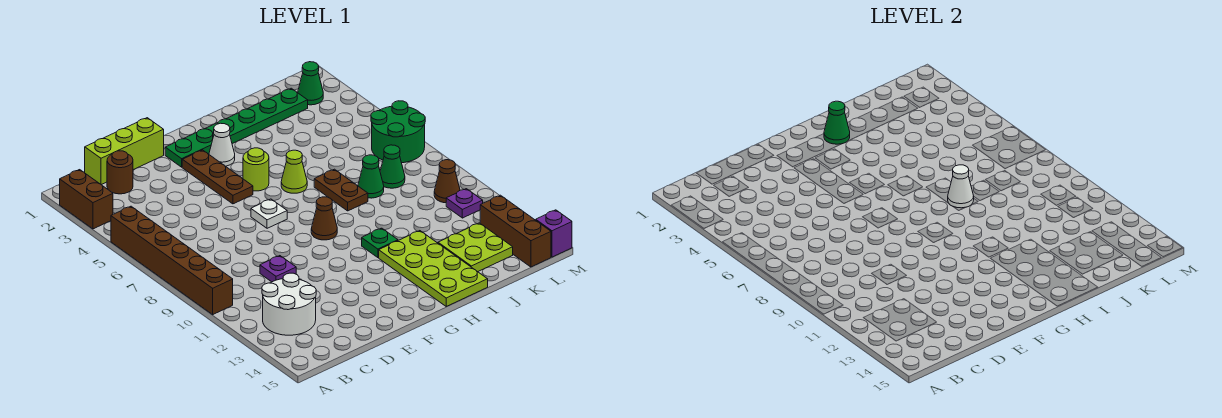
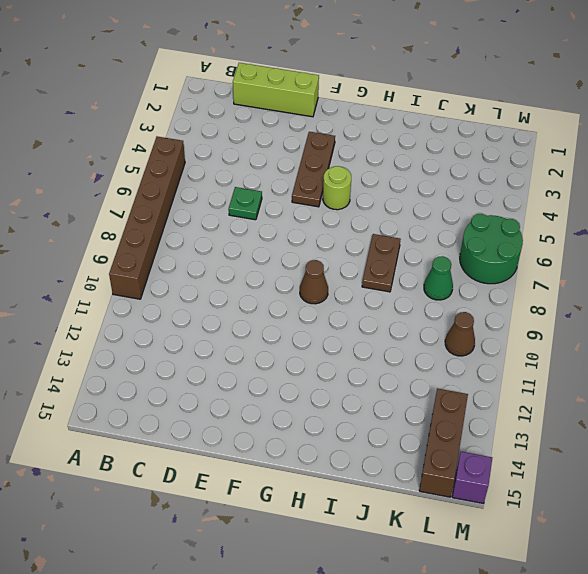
green 1x1 plate [229,187,262,220] -> green 1x1 plate moved to [362,228,398,258]
none -> brown 1x2 brick [60,170,113,229]
none -> white 2x2 round brick [262,273,316,335]
none -> brown 1x1 round brick [107,151,133,194]

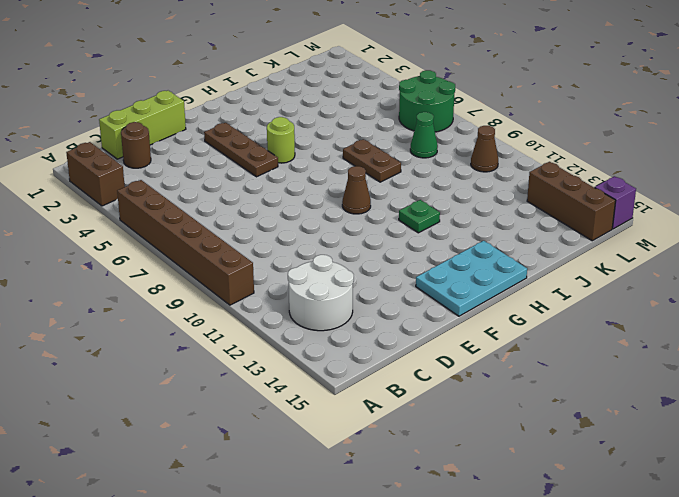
cyan 2x3 plate [416,241,527,316] -> lime 2x4 plate [379,231,488,306]
none -> purple 1x1 plate [260,256,296,282]
none -> green 1x6 plate [165,88,308,167]
none -> white 1x1 plate [251,199,287,228]

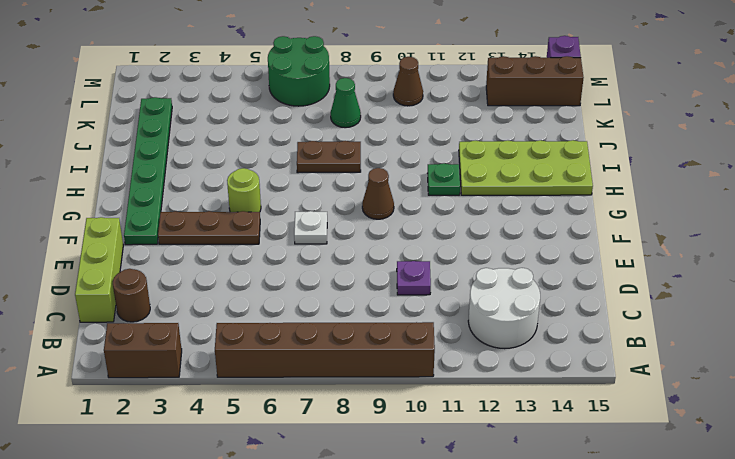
none -> white 1x1 cone [209,123,235,166]
none -> lime 1x1 cone [281,150,307,193]
none -> green 1x1 cone [358,155,384,198]

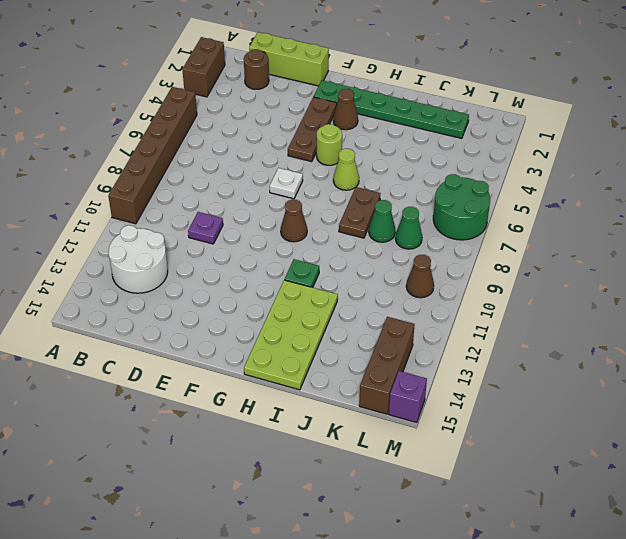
brown 1x1 cone [333,89,358,130] -> white 1x1 cone [209,123,235,166]
none -> lime 2x2 plate [438,223,513,272]
none -> green 1x1 cone [298,62,323,105]
none -> purple 1x1 plate [446,189,483,218]

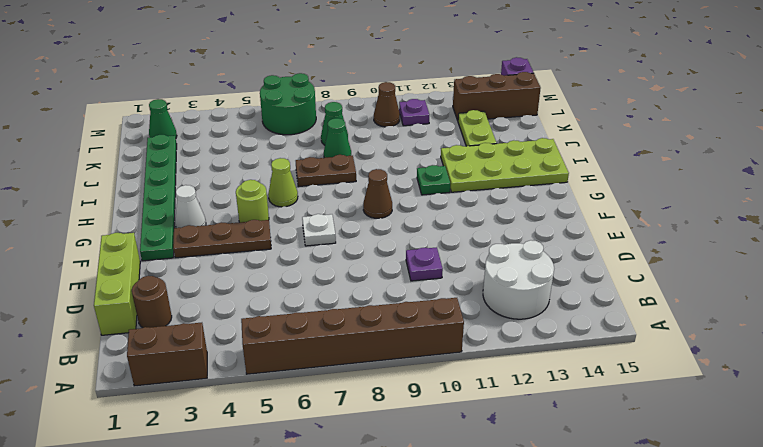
lime 1x2 plate [458,110,497,146] -> lime 2x2 plate [438,223,513,272]
none -> green 1x1 cone [824,101,850,144]
none -> white 1x1 cone [948,165,974,208]

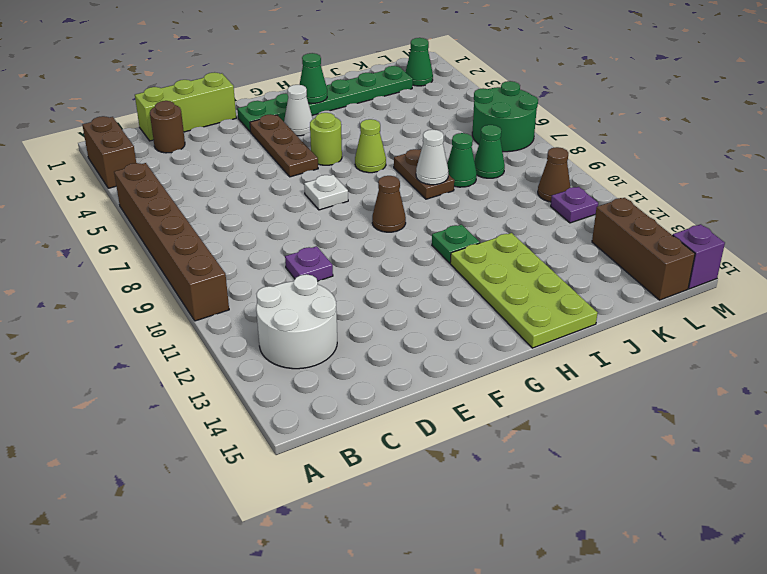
none -> lime 2x2 plate [438,223,513,272]

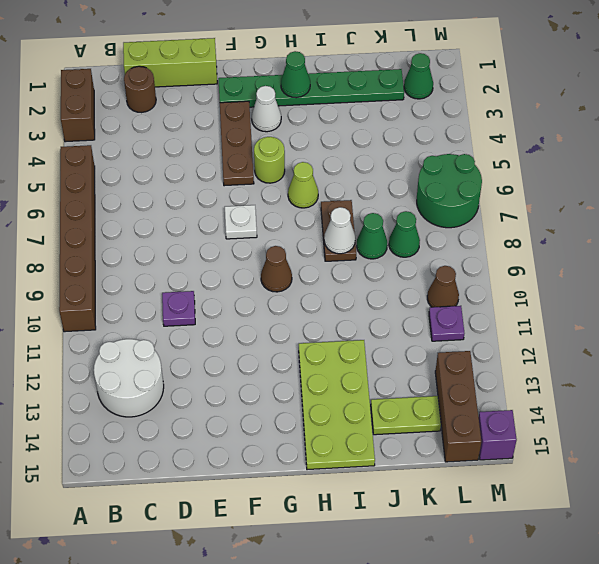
lime 1x2 plate [371,396,441,435] -> lime 2x2 plate [438,223,513,272]
none -> green 1x1 plate [362,228,398,258]

